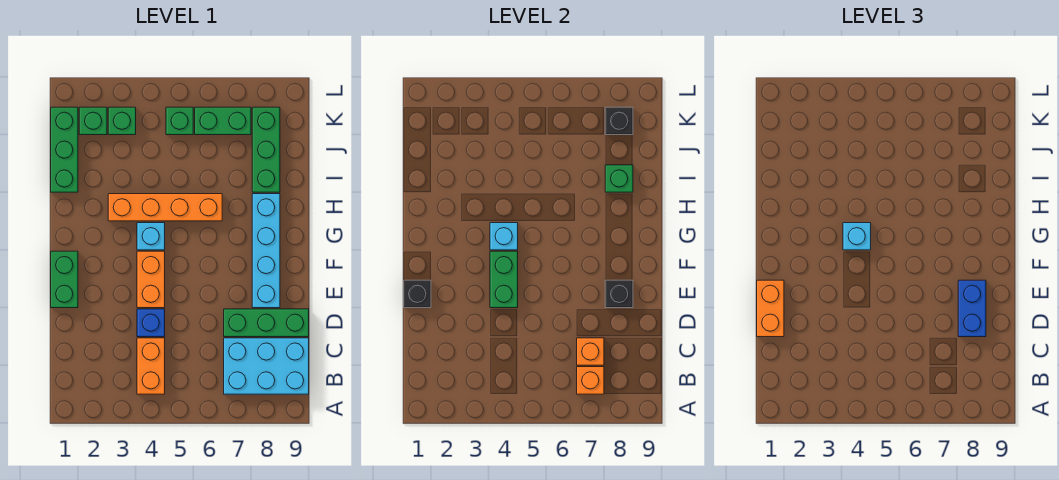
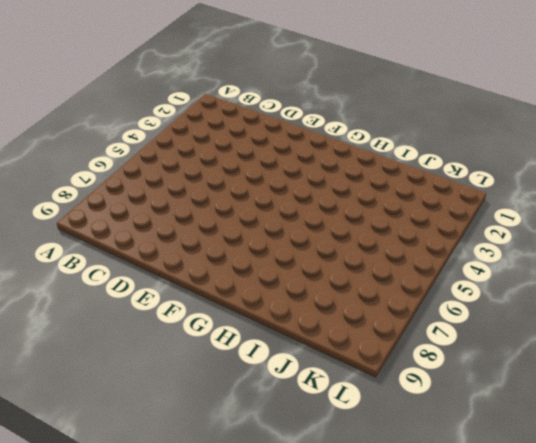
none -> orange 1x2 brick [137,338,165,394]
none -> cyan 2x3 brick [224,338,309,394]
none -> blue 1x1 brick [137,309,165,337]

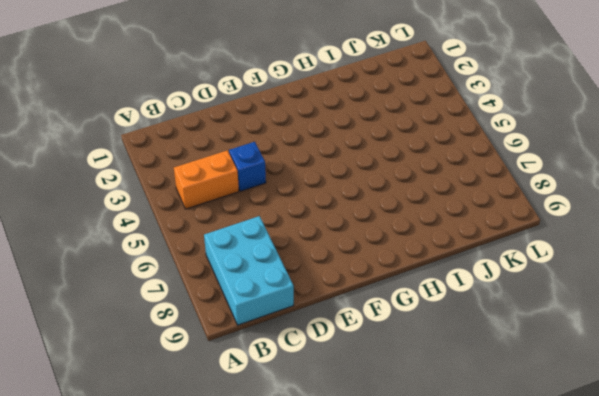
none -> green 1x3 brick [224,309,309,337]
none -> green 1x2 brick [51,251,78,308]
none -> orange 1x2 brick [137,251,165,308]

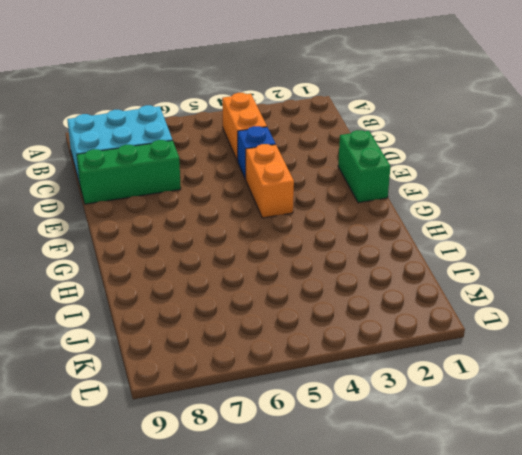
none -> cyan 1x4 brick [252,194,280,308]
none -> cyan 1x1 brick [137,223,165,250]
none -> orange 1x4 brick [108,194,222,221]

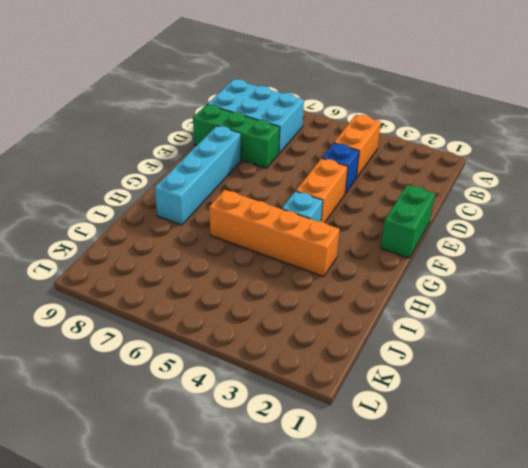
none -> green 1x3 brick [51,107,78,192]
none -> green 1x3 brick [252,107,280,192]
none -> green 1x1 brick [79,107,107,135]

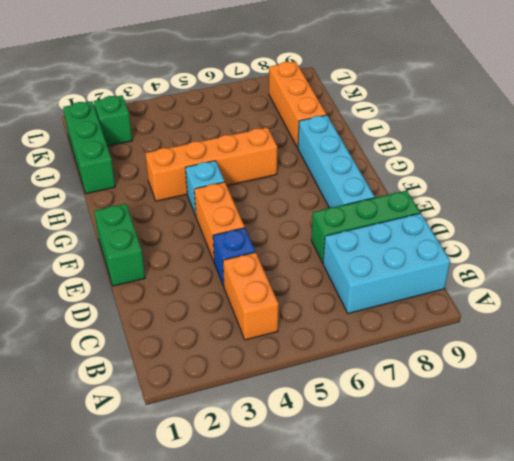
orange 1x3 brick [269,61,327,148] -> green 1x3 brick [252,107,280,192]
none -> green 1x1 brick [108,107,136,135]
none -> green 1x1 brick [166,107,193,135]
none -> green 1x2 brick [195,107,251,135]

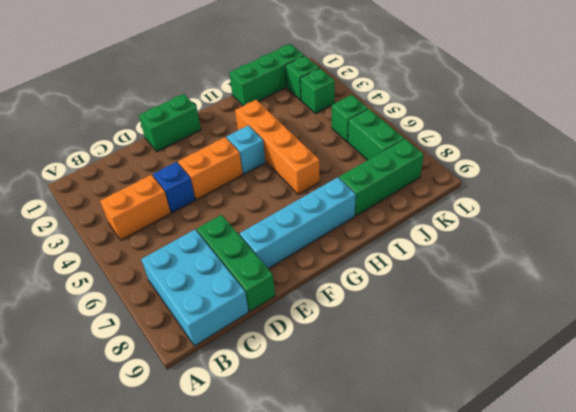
none -> orange 1x1 brick [577,367,604,394]
none -> orange 1x1 brick [577,338,604,365]
none -> black 1x1 brick [404,280,431,308]

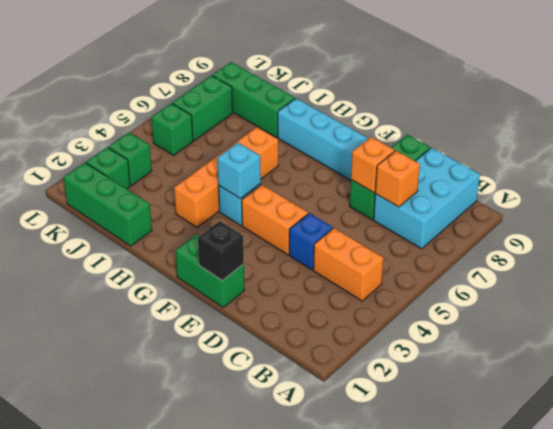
orange 1x1 brick [351,137,395,193] -> orange 1x1 brick moved to [577,367,604,394]
none -> green 1x2 brick [490,251,518,308]
none -> black 1x1 brick [605,280,633,308]
none -> green 1x1 brick [605,165,633,192]

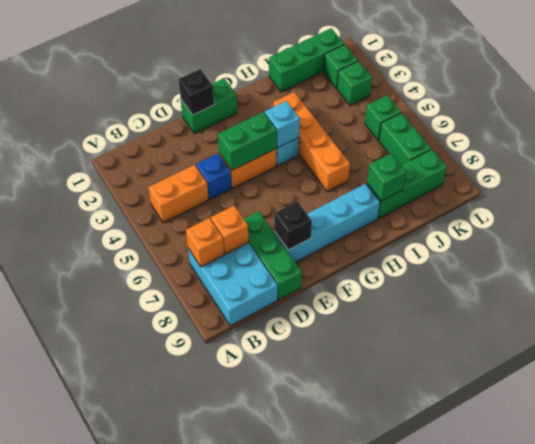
none -> black 1x1 brick [605,107,633,135]
none -> orange 1x2 brick [757,280,784,337]
none -> blue 1x2 brick [958,280,986,337]

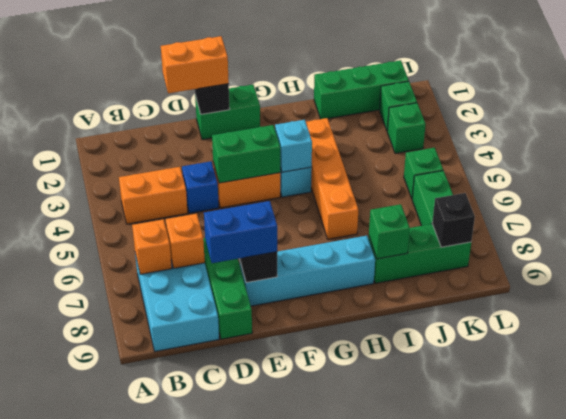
none -> cyan 1x1 brick [843,223,871,250]

